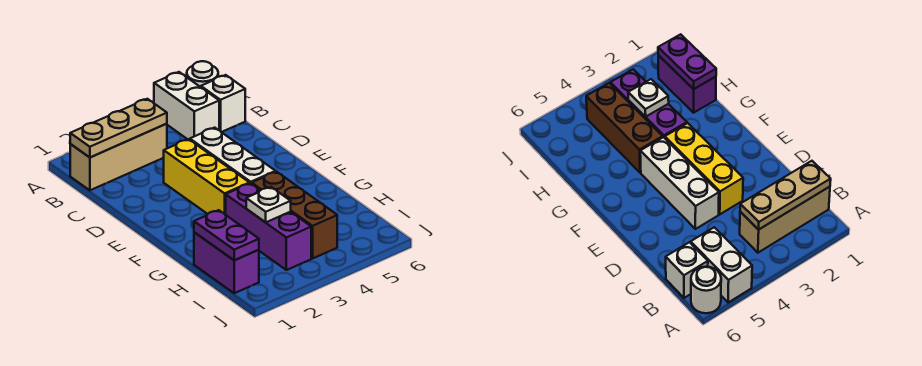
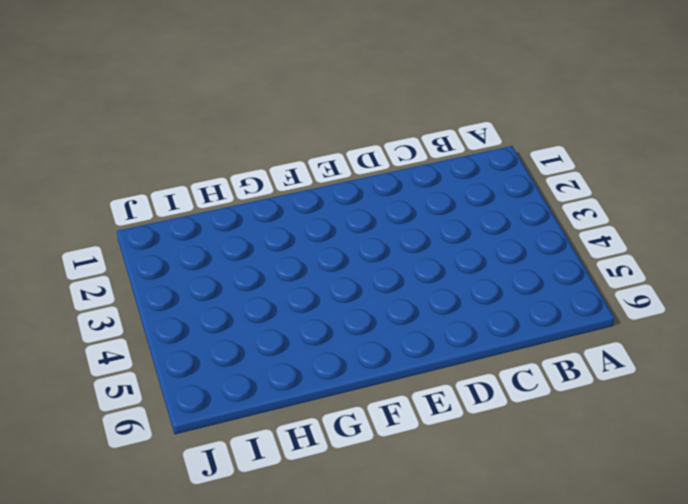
none -> white 1x2 brick [154,72,219,140]
none -> white 1x1 round brick [187,61,218,87]
none -> tan 1x3 brick [70,124,167,190]

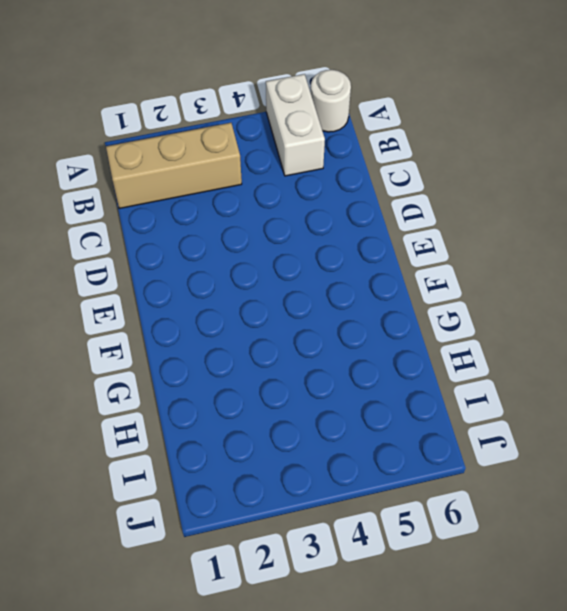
none -> white 1x1 brick [201,75,245,132]
none -> yellow 1x3 brick [164,139,249,215]
none -> white 1x3 brick [190,128,276,184]

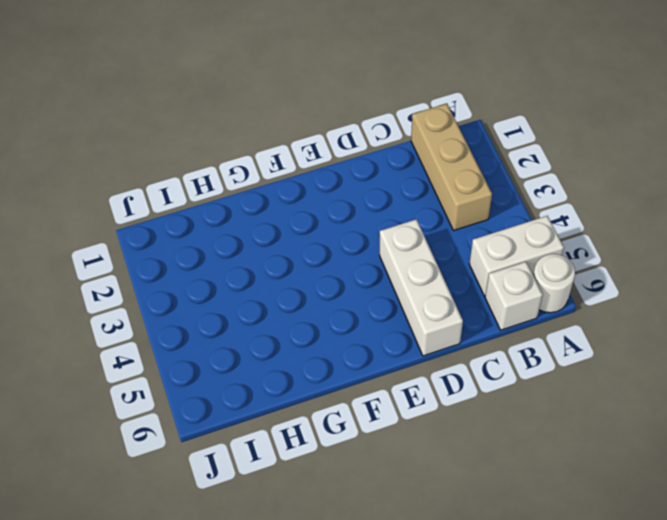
white 1x3 brick [380,219,463,356] -> white 1x3 brick turned to [190,128,276,184]
none -> yellow 1x3 brick [164,139,249,215]
none -> purple 1x3 brick [226,183,311,270]
none -> brown 1x3 brick [252,172,337,258]

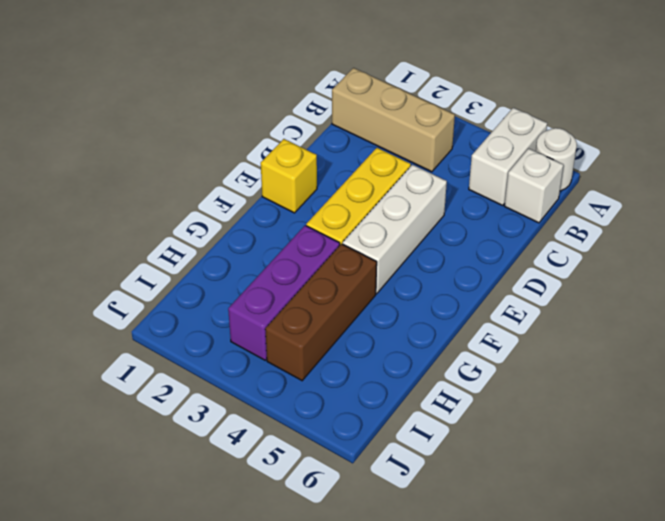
yellow 1x1 brick [261,139,317,213] -> none
none -> purple 1x2 brick [194,232,259,293]
none -> tan 1x3 plate [70,99,167,157]
none -> purple 1x2 plate [194,210,259,260]

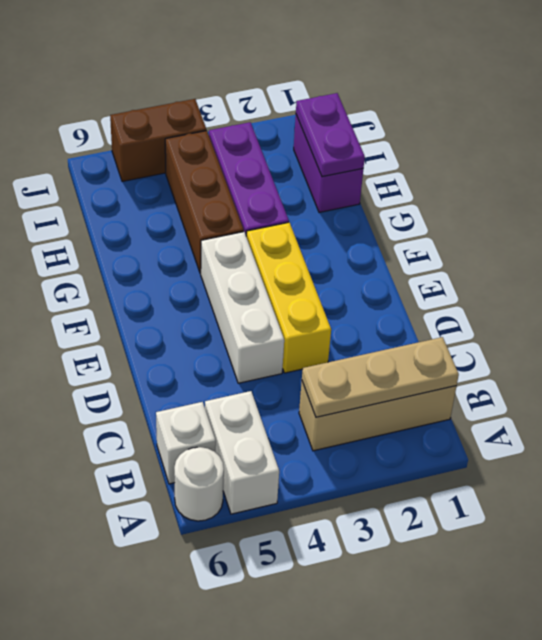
brown 1x2 brick [110,99,206,182] -> none
none -> white 1x1 plate [246,187,291,222]

